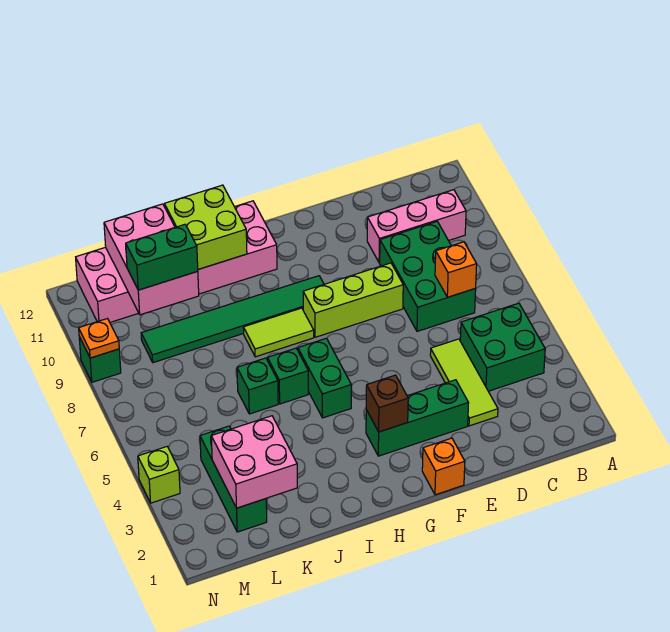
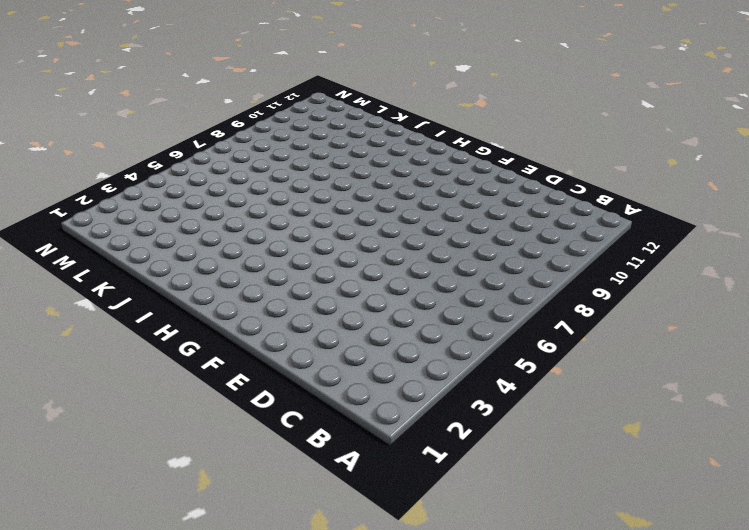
none -> green 2x2 brick [460,303,545,391]
none -> pink 1x3 brick [367,190,466,263]
none -> green 2x3 brick [380,222,476,331]

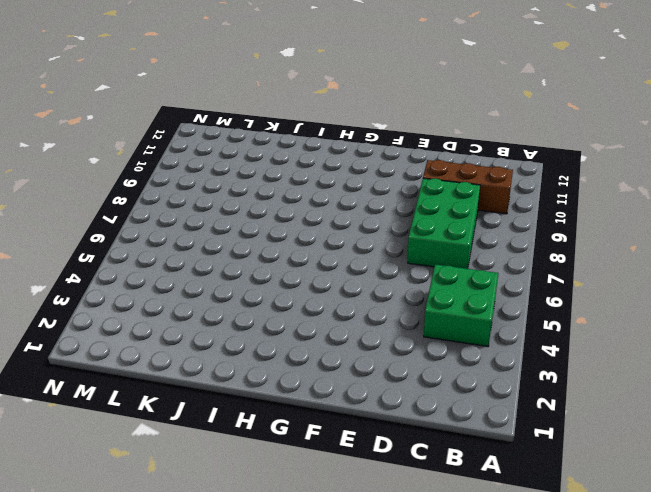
brown 1x3 brick [423,160,513,214] -> pink 1x3 brick [367,190,466,263]
none -> lime 1x3 tile [430,339,498,426]
none -> green 1x3 brick [366,380,468,456]
none -> lime 1x3 brick [303,263,403,337]

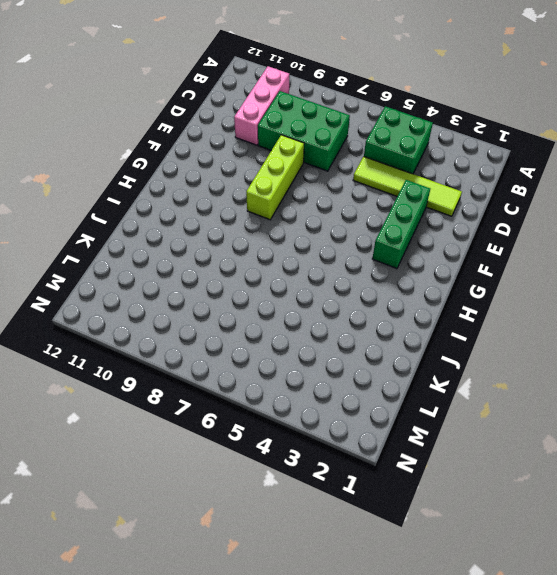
lime 1x4 tile [353,157,462,216] -> lime 1x3 tile [430,339,498,426]
none -> orange 1x1 brick [422,438,465,495]
none -> green 1x6 tile [141,276,324,363]
none -> green 1x2 brick [298,338,351,418]

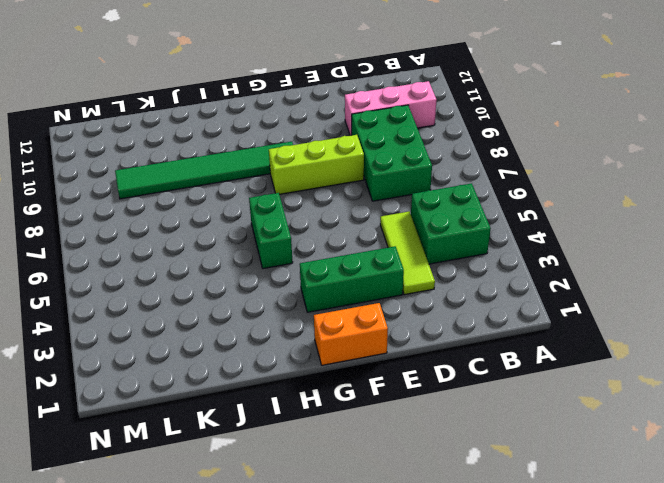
orange 1x2 brick [314,303,388,365] -> orange 1x1 brick [422,438,465,495]
none -> lime 1x2 tile [243,308,314,357]
none -> pink 2x6 brick [76,201,277,322]
none -> green 1x1 brick [268,348,308,404]

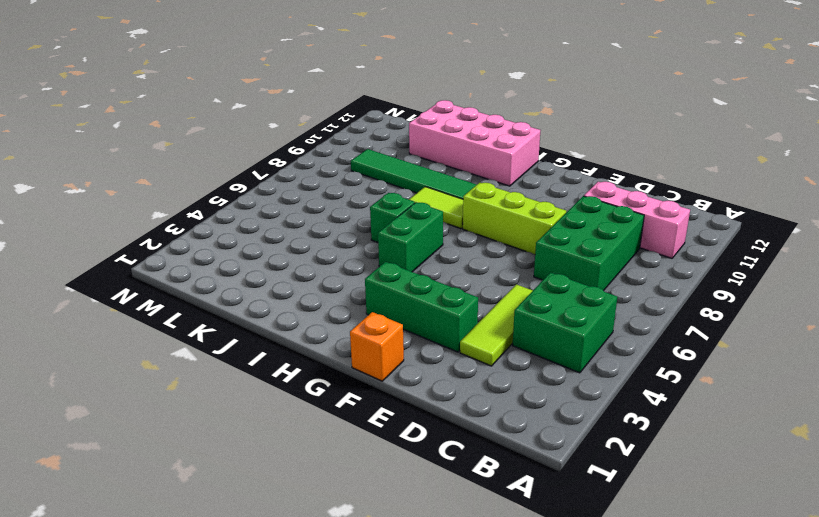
pink 2x4 brick [409,100,540,186] -> pink 2x6 brick [76,201,277,322]
none -> green 1x1 brick [237,358,278,414]
none -> green 1x3 brick [200,426,267,532]
none -> lime 1x1 brick [138,447,180,503]

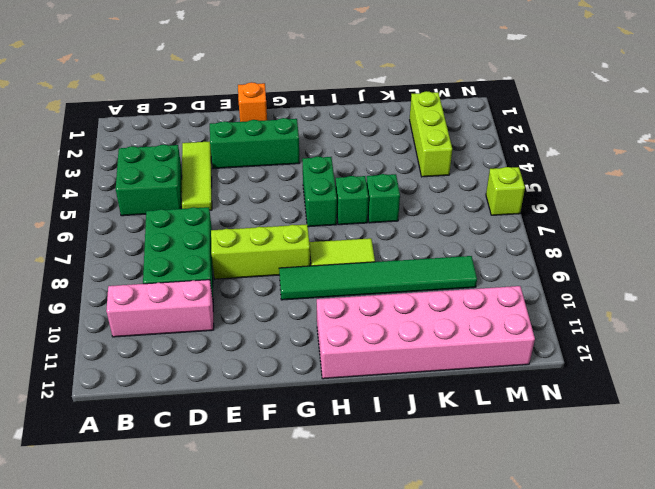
lime 1x3 brick [410,91,452,177] -> green 1x3 brick [200,426,267,532]
lime 1x1 brick [486,167,525,215] -> lime 1x1 brick moved to [138,447,180,503]
none -> green 1x1 brick [79,337,121,382]
none -> orange 1x1 brick [435,242,477,297]
none -> brown 1x1 brick [366,375,408,432]

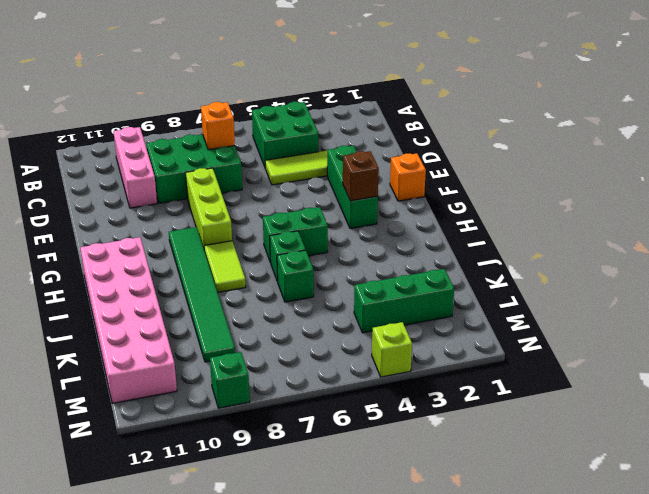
none -> lime 2x2 brick [164,185,247,269]
none -> pink 2x2 brick [211,416,297,508]
none -> pink 2x3 brick [104,204,199,315]

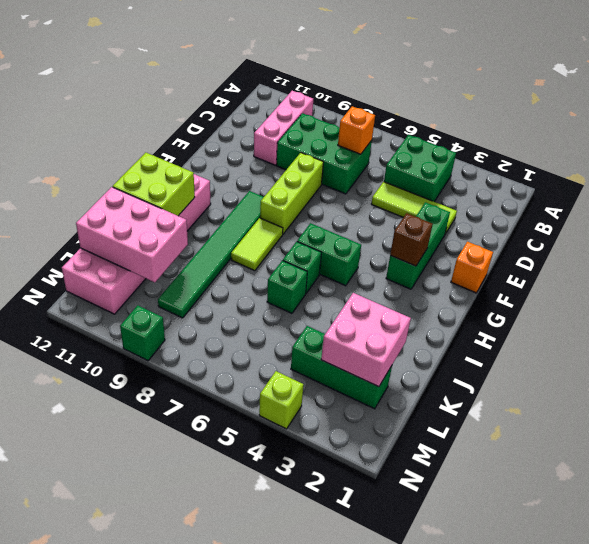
none -> orange 1x1 plate [79,319,119,358]
none -> green 1x2 brick [126,224,198,290]

